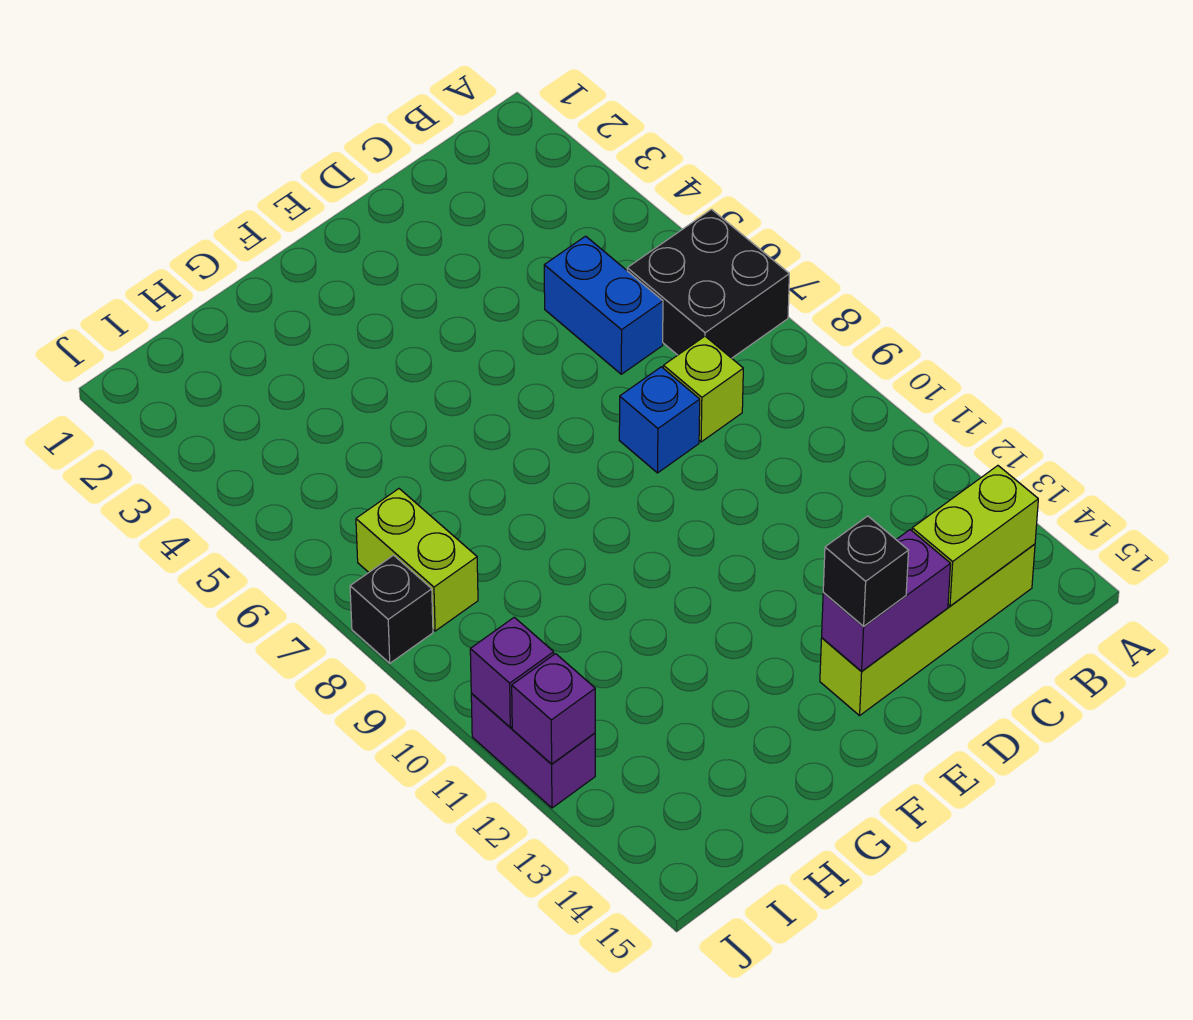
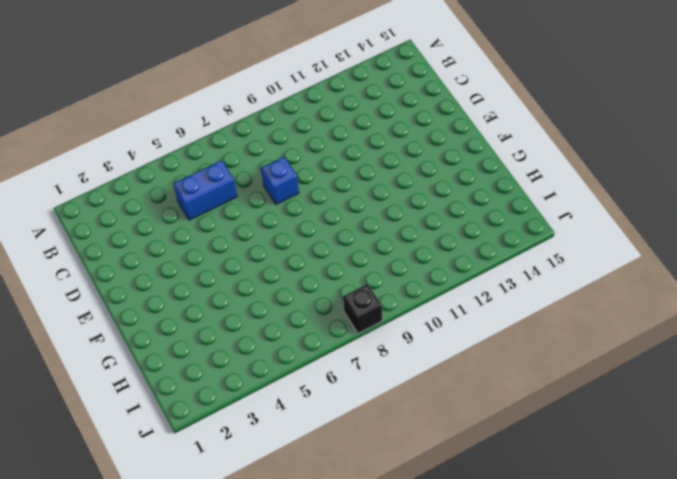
none -> black 2x2 brick [627,209,789,358]
none -> lime 1x4 brick [820,544,1035,715]
none -> lime 1x1 brick [663,336,743,442]

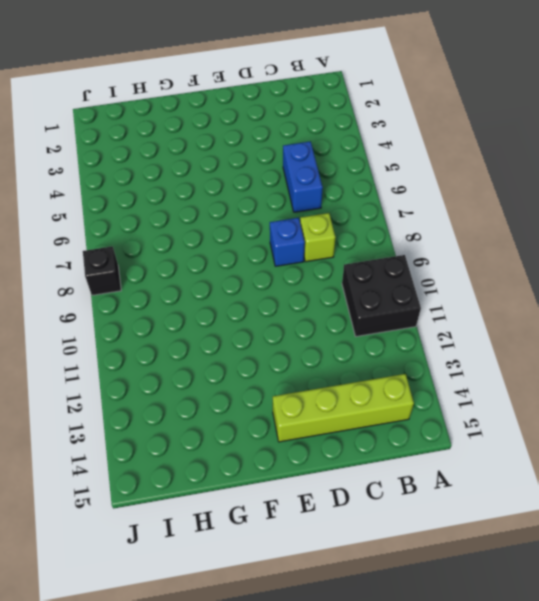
black 2x2 brick [342,255,421,337] -> black 2x2 brick moved to [627,209,789,358]
none -> lime 1x2 brick [356,489,478,631]
none -> purple 1x2 brick [471,694,595,808]
none -> lime 1x2 brick [912,466,1038,606]

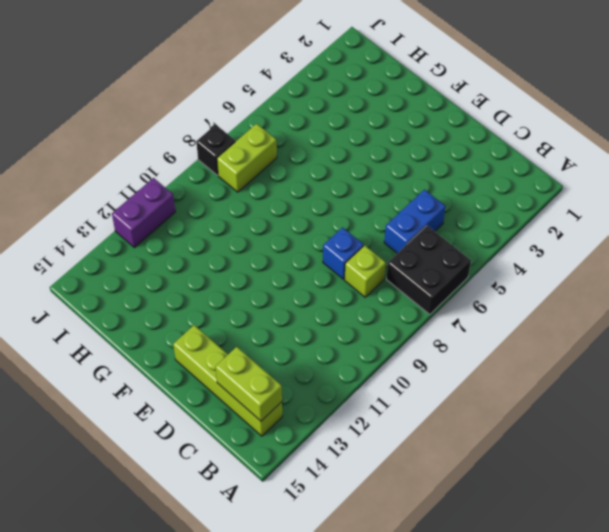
none -> purple 1x2 brick [822,530,950,671]
none -> purple 1x1 brick [470,617,554,727]
none -> purple 1x1 brick [512,654,595,764]

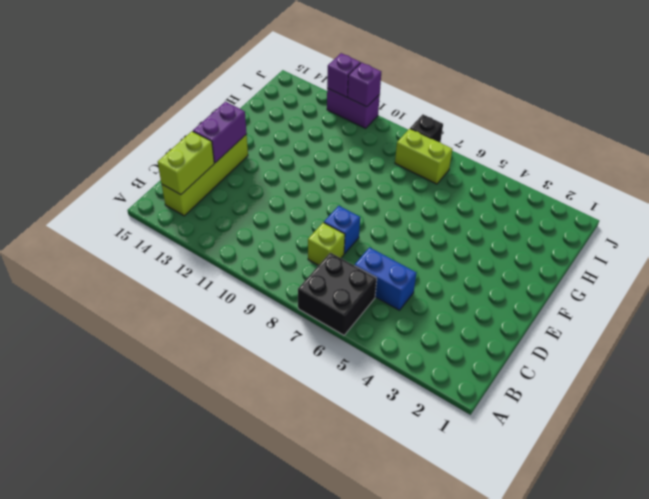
none -> black 1x1 brick [823,516,909,626]

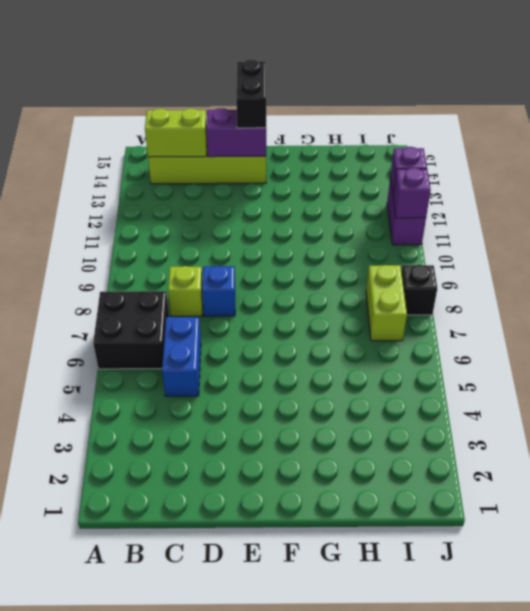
black 1x2 brick [236,59,266,128] -> black 1x1 brick [823,516,909,626]

